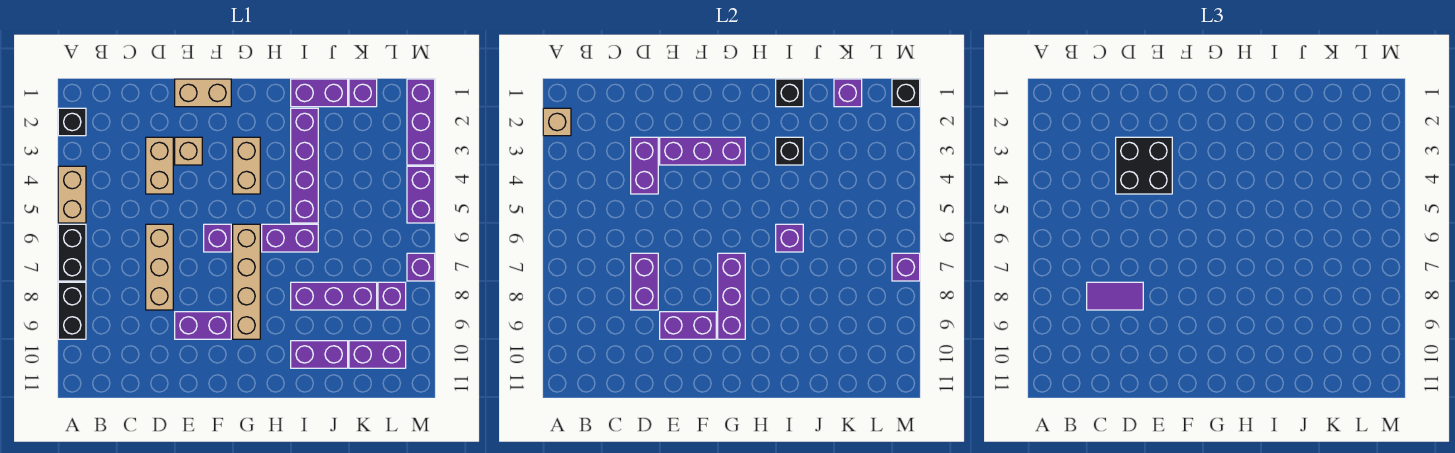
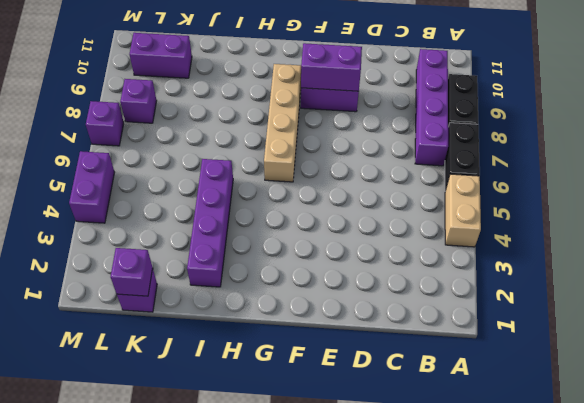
purple 1x4 brick [415,49,448,166] -> none
none -> black 1x1 brick [58,108,86,136]
none -> tan 1x2 brick [146,137,173,194]
none -> tan 1x3 brick [146,224,173,310]
none -> tan 1x2 brick [175,79,231,107]

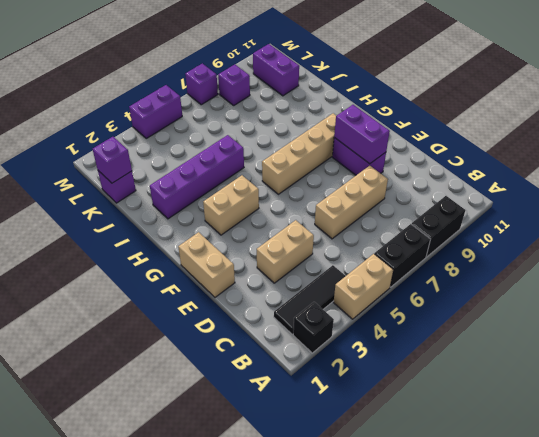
black 1x3 tile [274,265,345,334] -> none
none -> tan 1x1 brick [175,137,202,165]
none -> purple 1x1 brick [204,224,231,252]
none -> purple 1x2 brick [262,224,318,252]
none -> purple 1x2 brick [291,79,348,107]

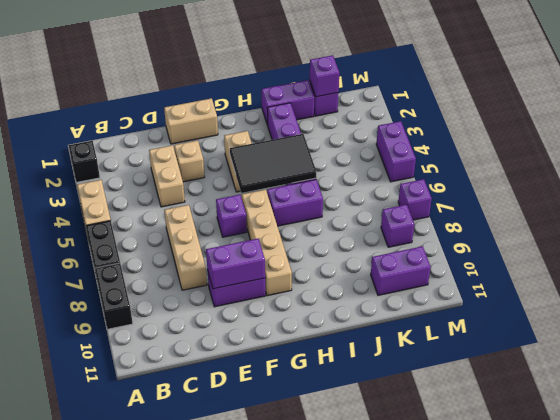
black 2x3 tile [230,134,316,193] -> none
none -> purple 1x3 brick [291,282,377,310]
none -> purple 1x2 brick [291,341,348,368]
none -> purple 1x3 brick [407,79,435,165]
none -> tan 1x1 brick [543,108,571,136]

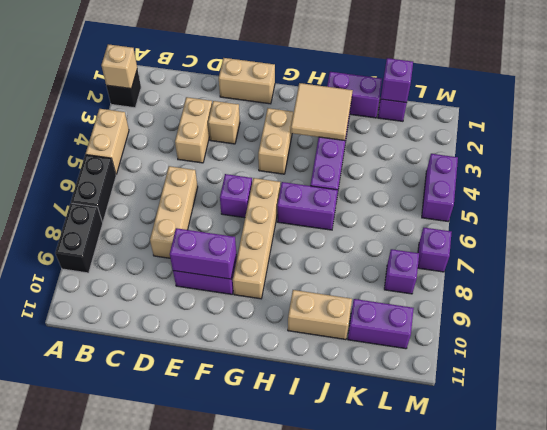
tan 2x2 tile [291,83,353,141] -> black 1x1 brick [776,137,803,165]
tan 1x2 brick [288,290,352,339] -> purple 1x2 brick [291,341,348,368]
none -> purple 1x3 brick [291,282,377,310]
none -> purple 1x3 brick [407,79,435,165]
none -> purple 1x2 brick [631,137,658,194]
none -> purple 1x2 brick [631,253,658,310]

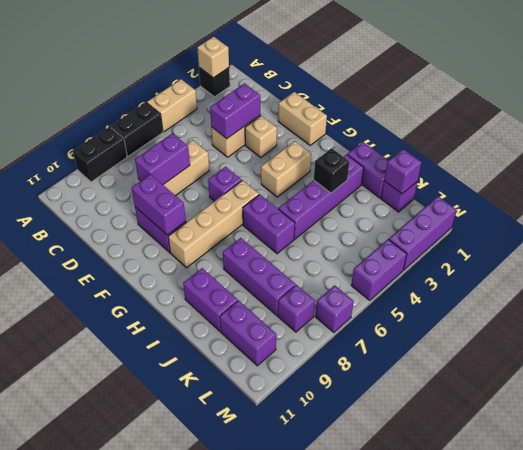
none -> purple 1x3 brick [660,137,745,165]
none -> purple 1x3 brick [718,253,745,339]
none -> black 1x1 brick [776,79,803,107]
none -> purple 1x1 brick [776,224,803,252]

